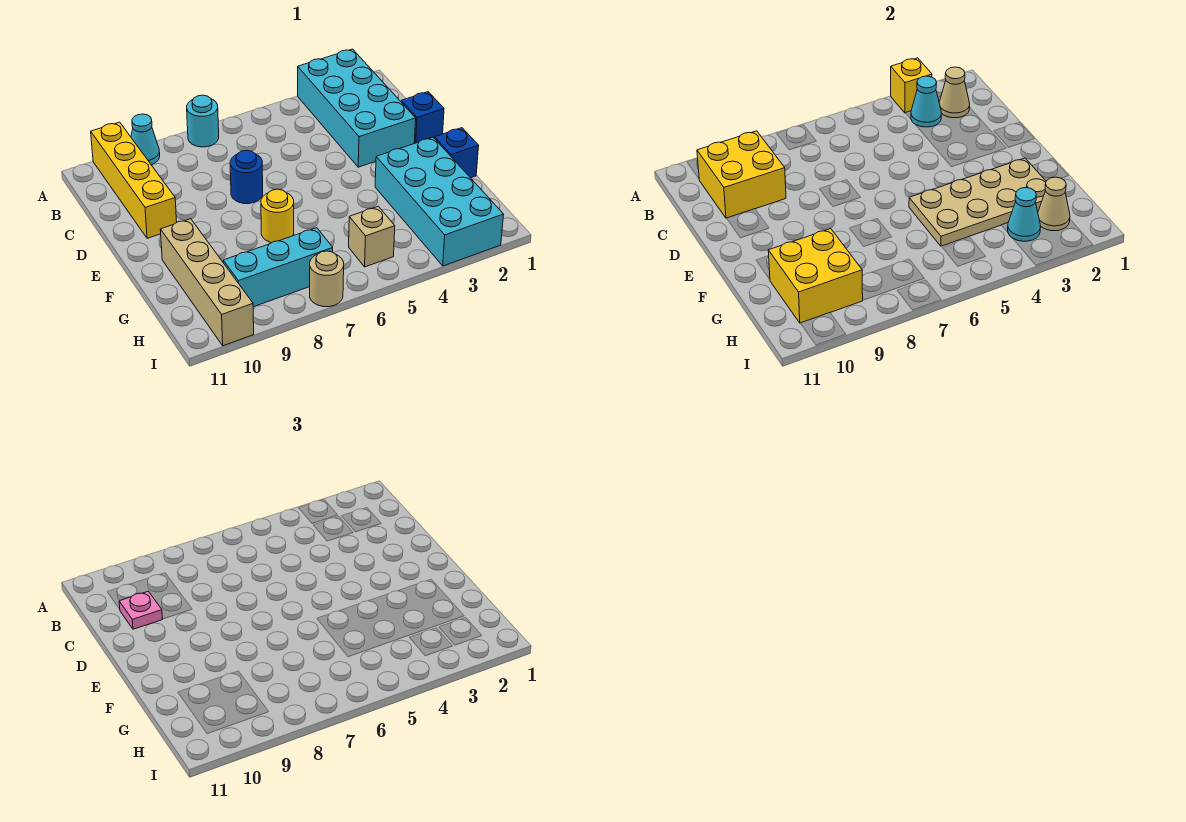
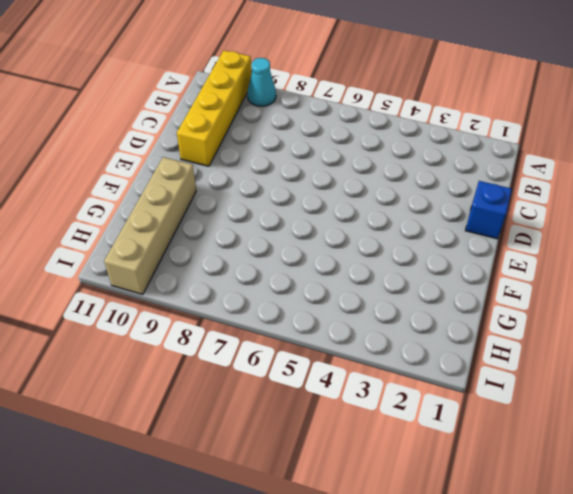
none -> cyan 2x4 brick [298,49,416,167]
none -> cyan 1x1 round brick [187,95,219,147]
none -> blue 1x1 round brick [230,150,263,204]

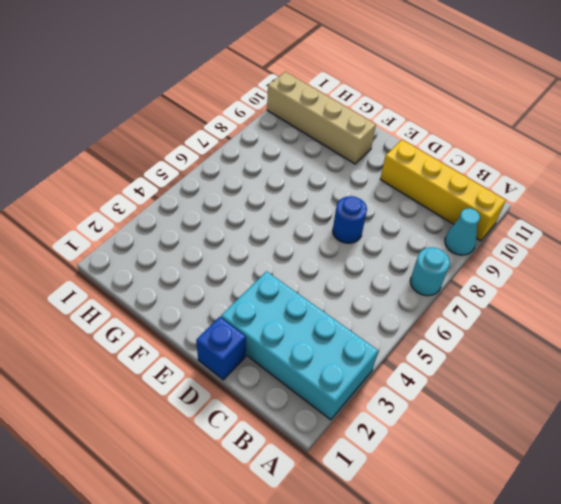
none -> blue 1x1 brick [435,128,479,178]
none -> cyan 2x4 brick [375,137,504,266]
none -> yellow 1x1 round brick [261,189,294,243]

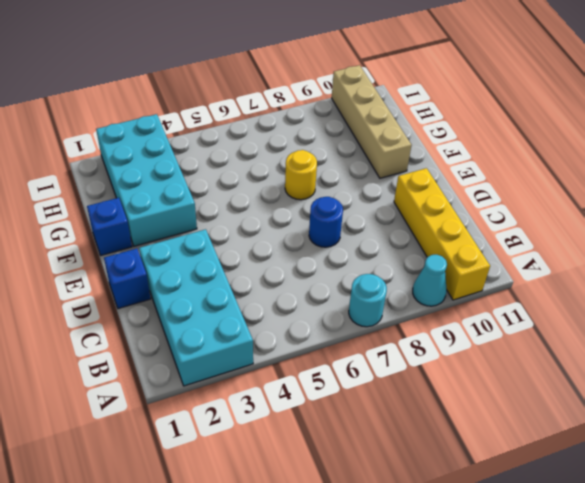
none -> tan 1x1 brick [349,206,395,267]
none -> cyan 1x3 brick [223,228,333,307]
none -> tan 1x1 round brick [310,251,344,307]

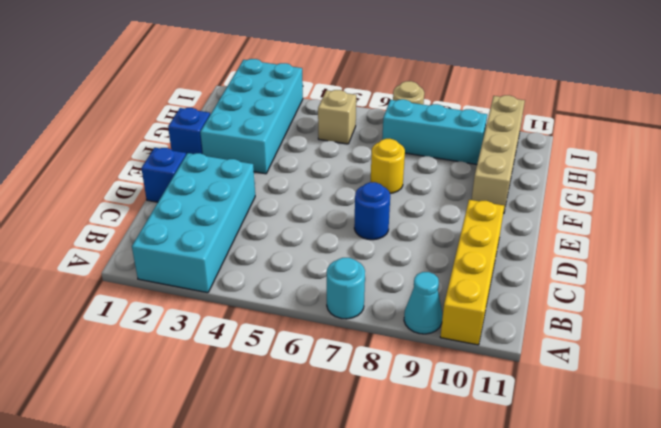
none -> yellow 1x1 brick [891,58,932,113]
none -> tan 1x1 cone [939,67,970,118]
none -> cyan 1x1 cone [911,76,941,127]

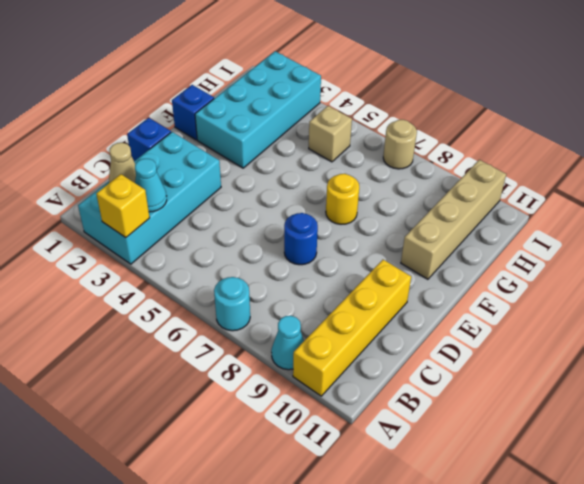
none -> cyan 1x3 brick [223,228,333,307]
none -> yellow 2x2 brick [697,131,786,218]
none -> tan 2x4 plate [909,158,1046,246]

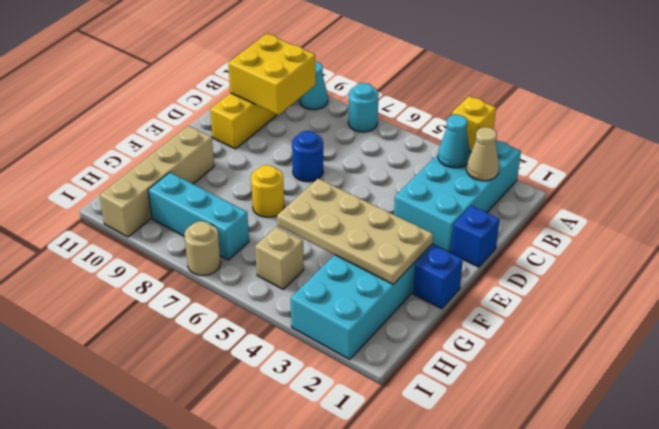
none -> yellow 2x2 brick [768,229,863,323]
none -> tan 1x1 cone [1038,177,1070,231]
none -> cyan 1x1 cone [1008,188,1041,241]

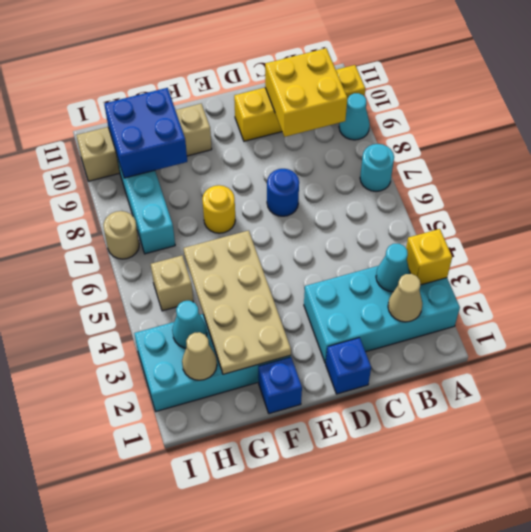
blue 2x2 brick [104,88,187,178] -> yellow 2x2 brick [768,229,863,323]
none -> pink 1x1 plate [119,591,163,629]

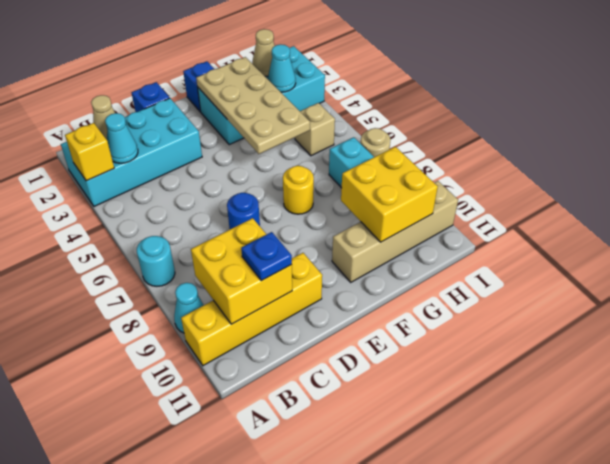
blue 1x1 plate [241,232,292,281] -> pink 1x1 plate [119,591,163,629]

